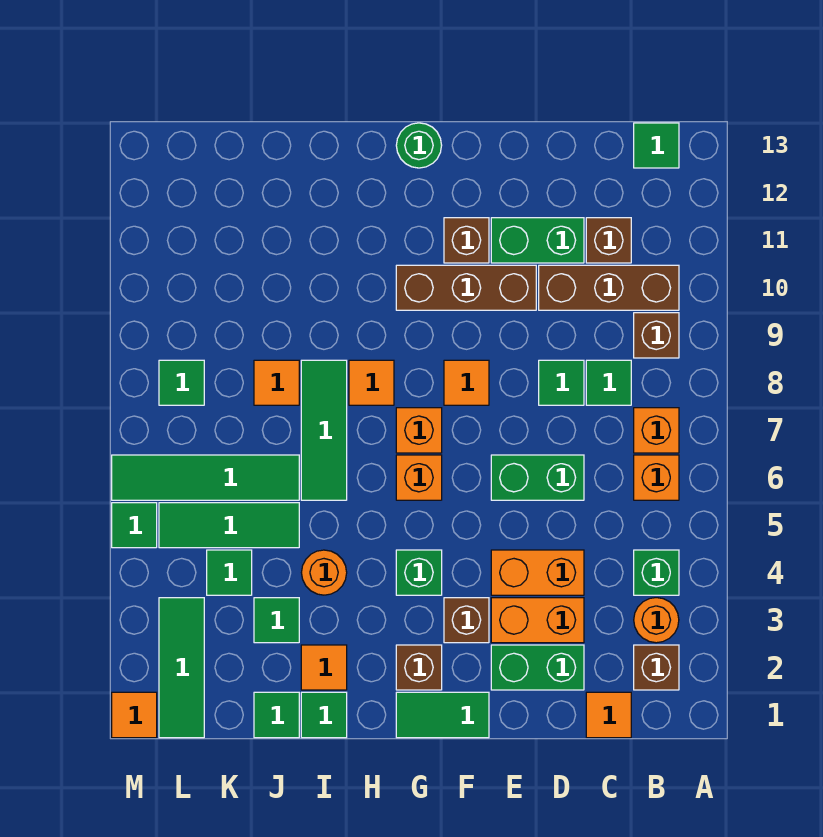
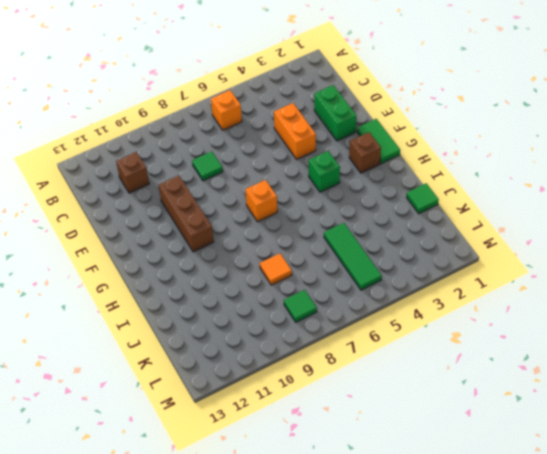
none -> brown 1x1 brick [634,645,679,690]
none -> orange 1x1 round brick [634,598,679,643]
none -> green 1x1 brick [634,550,679,595]
none -> orange 1x1 brick [634,408,679,453]

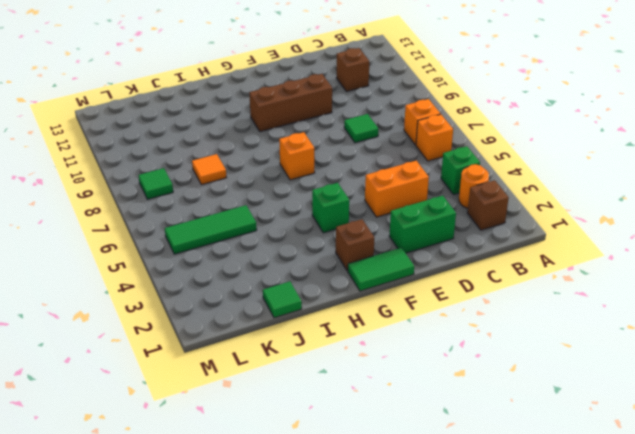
none -> brown 1x1 brick [634,313,679,358]
none -> brown 1x3 brick [539,265,679,310]
none -> green 1x1 tile [634,123,679,168]
none -> orange 1x1 tile [586,692,631,738]

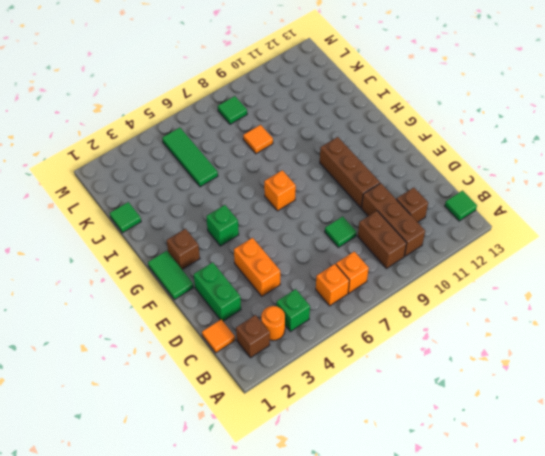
brown 1x2 brick [358,211,407,269] -> brown 1x1 brick [634,313,679,358]
none -> green 1x1 tile [586,360,631,405]
none -> orange 1x2 brick [491,598,584,643]
none -> green 1x2 brick [491,455,584,500]
none -> green 1x2 brick [491,218,584,263]

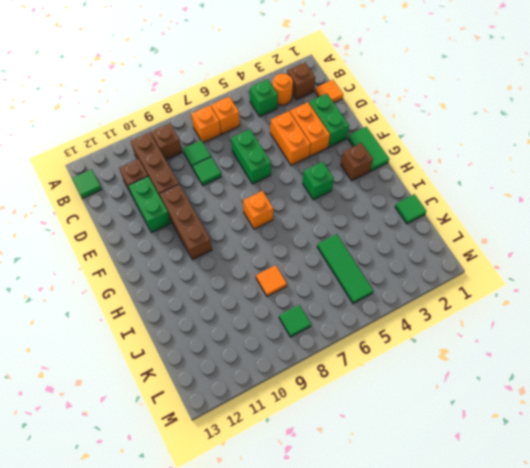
none -> brown 1x1 brick [444,598,489,643]
none -> orange 1x1 tile [444,360,489,405]
none -> brown 1x1 brick [444,218,489,263]
none -> orange 1x1 brick [396,455,442,500]

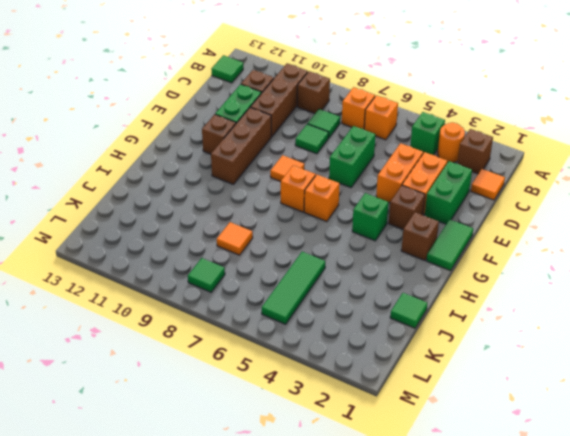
none -> green 1x1 round brick [396,123,442,168]
none -> orange 1x1 tile [349,360,394,405]
none -> green 1x1 tile [301,692,347,738]
none -> orange 1x1 tile [301,645,347,690]

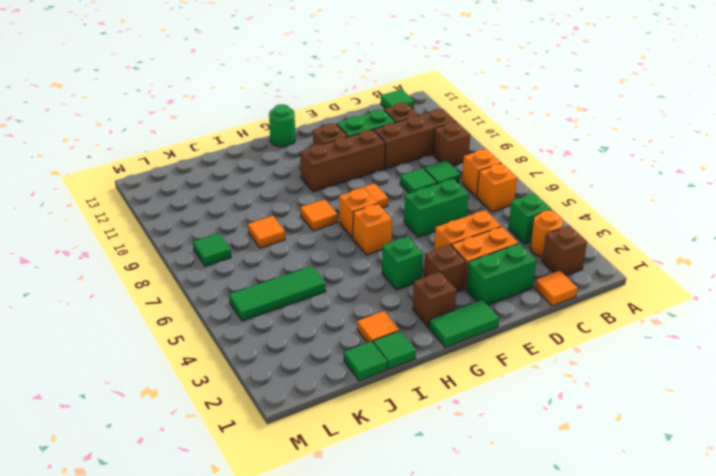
none -> orange 1x1 round brick [301,550,347,595]
none -> green 1x3 tile [301,360,347,500]
none -> green 1x1 tile [254,598,299,643]
none -> green 1x4 tile [112,455,299,500]

